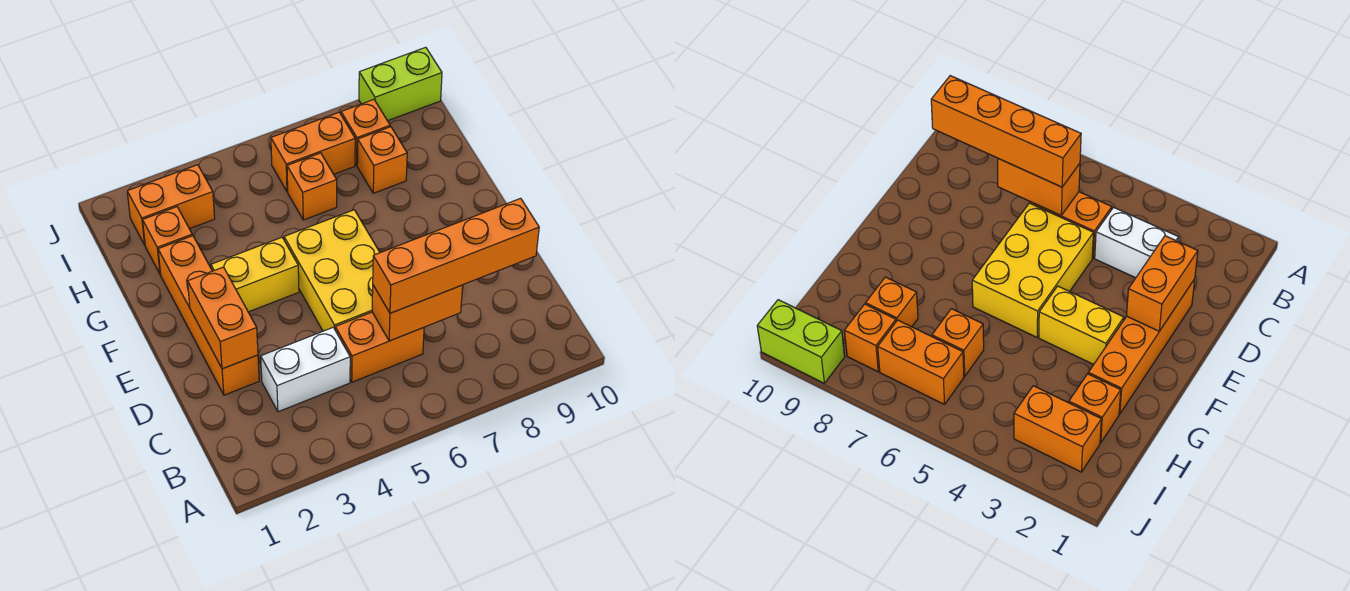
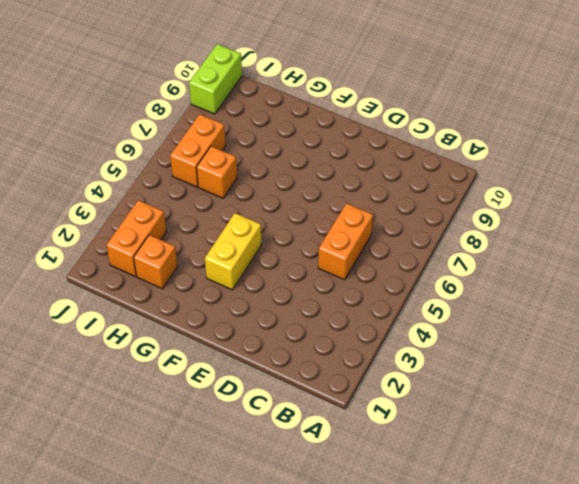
none -> white 1x2 brick [261,327,350,412]
none -> orange 1x4 brick [158,236,259,395]
none -> yellow 2x3 brick [284,210,380,331]

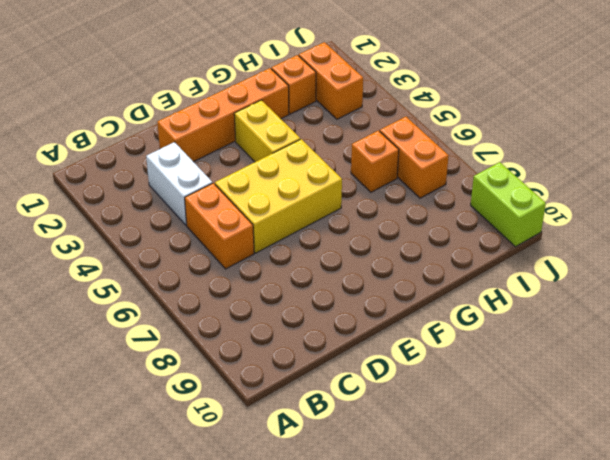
none -> orange 1x1 brick [357,127,407,193]
none -> orange 1x1 brick [341,99,390,165]
none -> orange 1x2 brick [372,285,463,341]

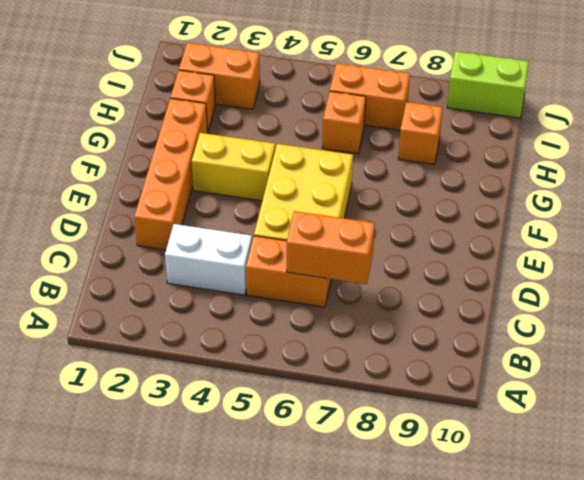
none -> orange 1x1 brick [341,99,390,165]
none -> orange 1x2 brick [188,267,258,369]
none -> orange 1x4 brick [373,198,539,313]

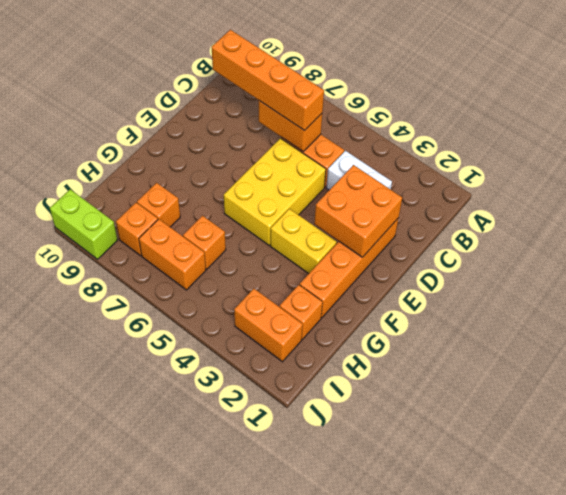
orange 2x2 brick [314,165,403,257] -> orange 1x2 brick [188,267,258,369]

